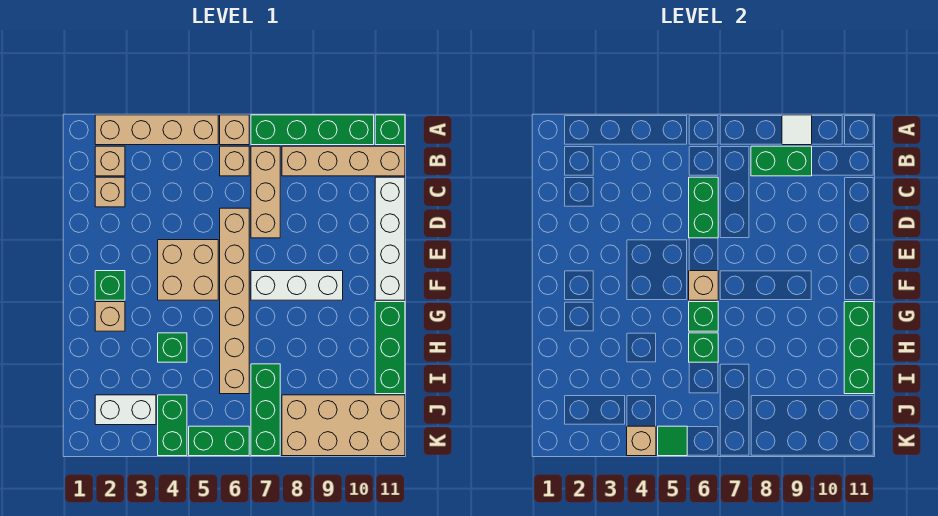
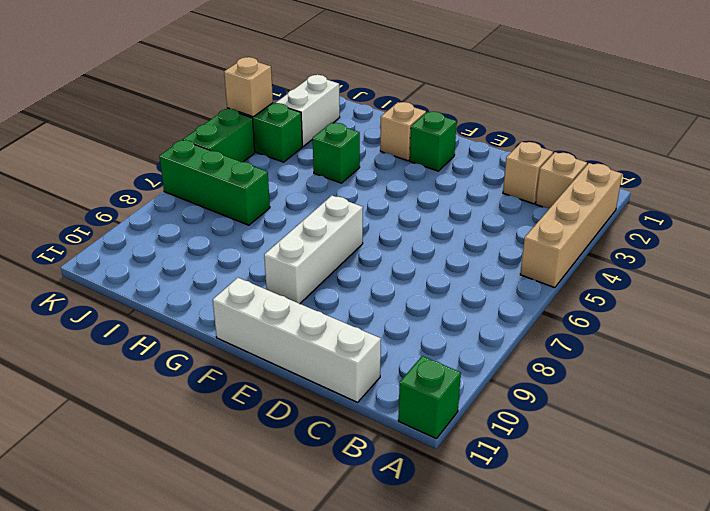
none -> tan 1x1 brick [220,115,249,145]
none -> green 1x4 brick [251,115,374,145]
none -> tan 1x1 brick [220,146,249,176]
none -> tan 1x3 brick [251,146,280,238]

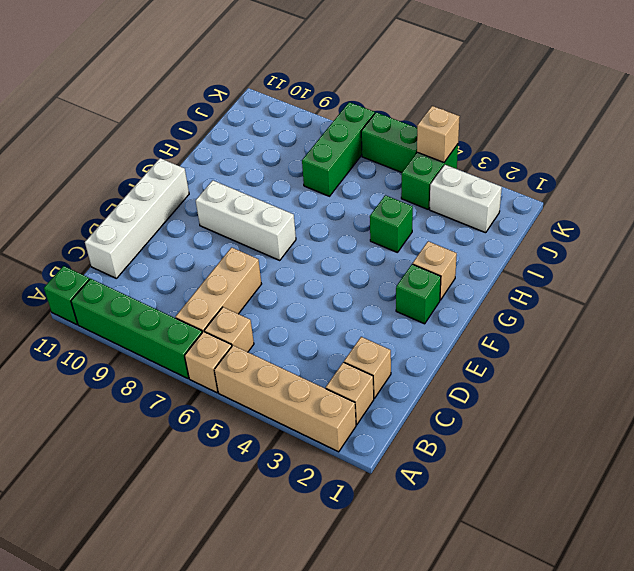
none -> tan 1x4 brick [282,146,405,176]
none -> tan 1x6 brick [220,208,249,394]
none -> tan 2x2 brick [158,240,218,300]
none -> green 1x3 brick [375,302,405,394]

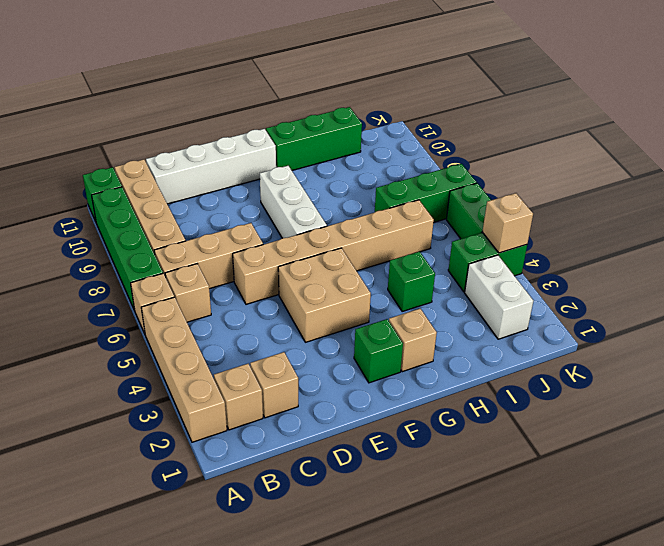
none -> tan 2x4 brick [282,395,405,456]
none -> white 1x1 tile [782,115,812,145]
none -> green 1x2 brick [751,146,812,176]
none -> green 1x2 brick [689,177,718,238]

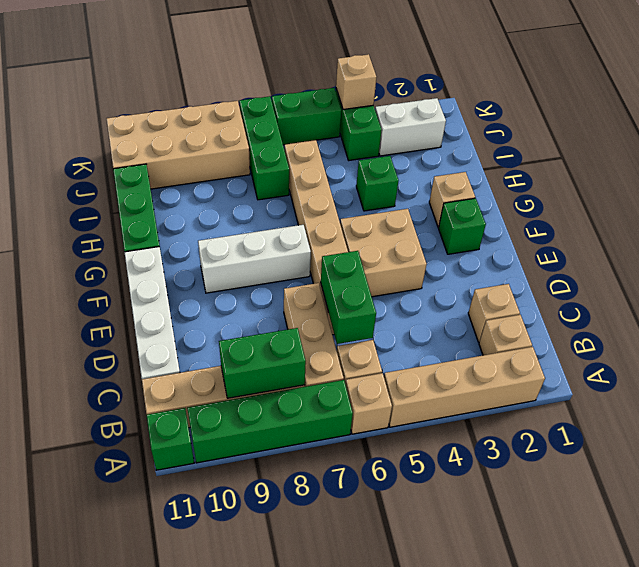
none -> white 1x1 tile [782,115,812,145]
none -> tan 1x1 brick [689,271,718,300]
none -> green 1x1 brick [689,302,718,331]
none -> green 1x3 brick [844,302,874,394]

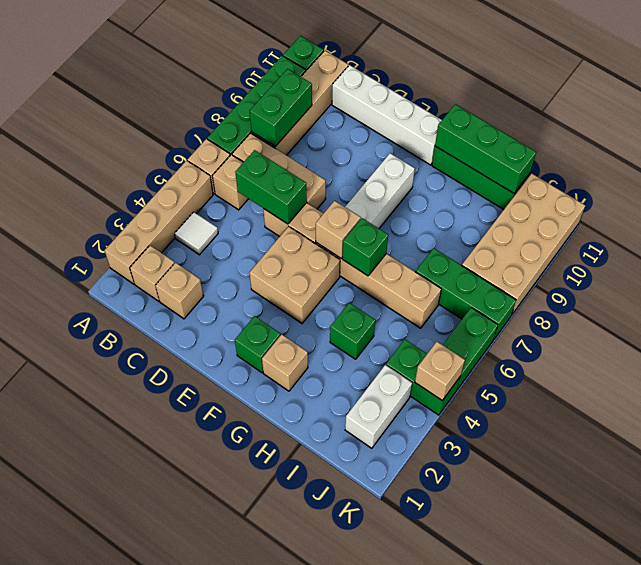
white 1x1 tile [175,212,218,255] -> white 1x1 tile moved to [782,115,812,145]
none -> green 1x1 brick [689,333,718,362]
none -> green 1x1 tile [658,426,687,456]

